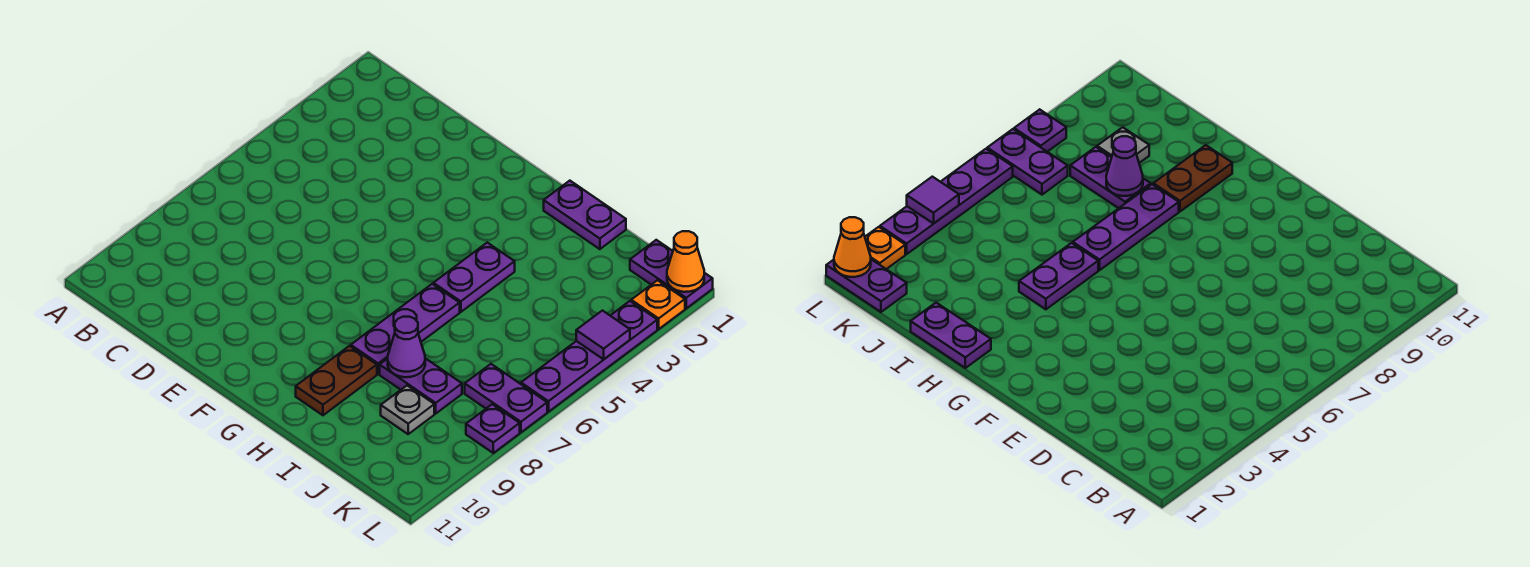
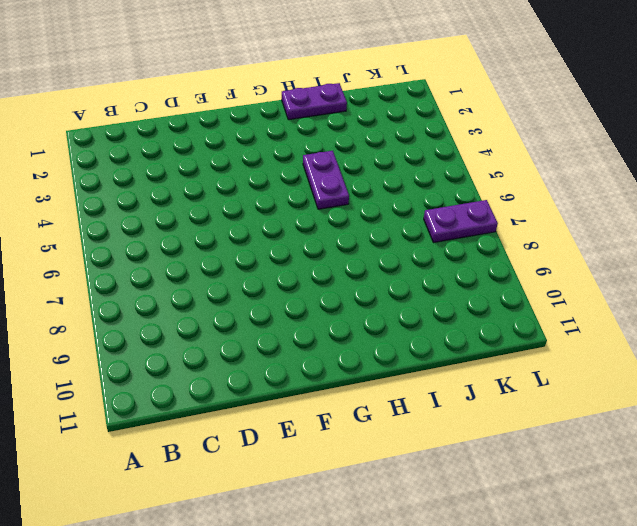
none -> purple 1x3 plate [351,284,460,374]
none -> brown 1x2 plate [296,346,377,415]
none -> purple 1x2 plate [380,358,462,413]

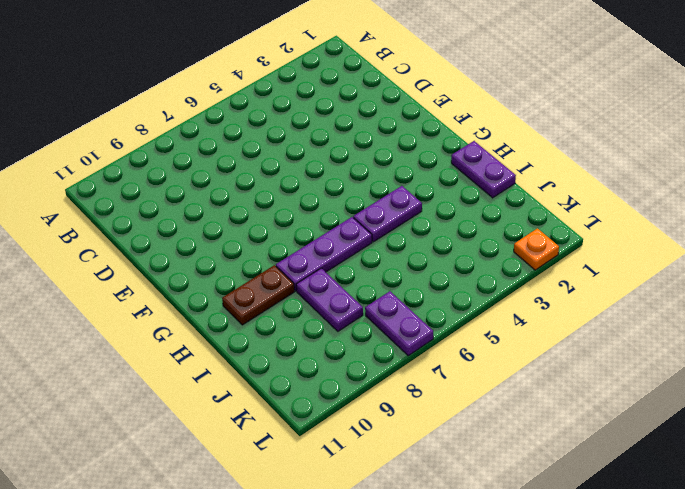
none -> grey 1x1 plate [381,386,434,434]
none -> purple 1x2 plate [630,240,713,308]
none -> purple 1x4 plate [521,301,657,412]

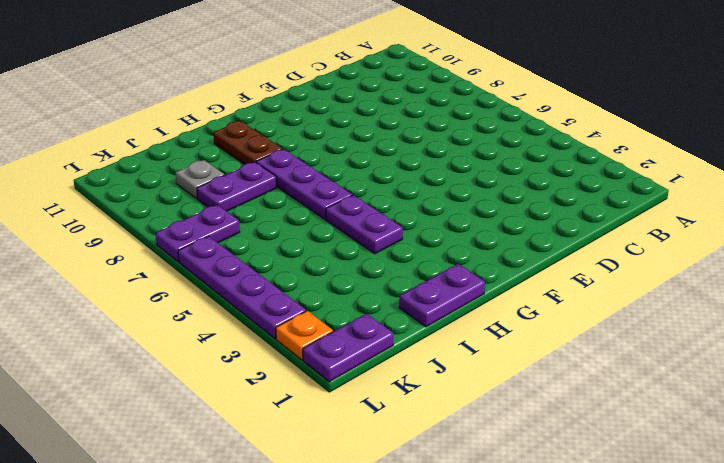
none -> purple 1x1 plate [466,404,520,453]
none -> purple 1x1 cone [388,317,425,377]
none -> orange 1x1 cone [667,231,704,292]

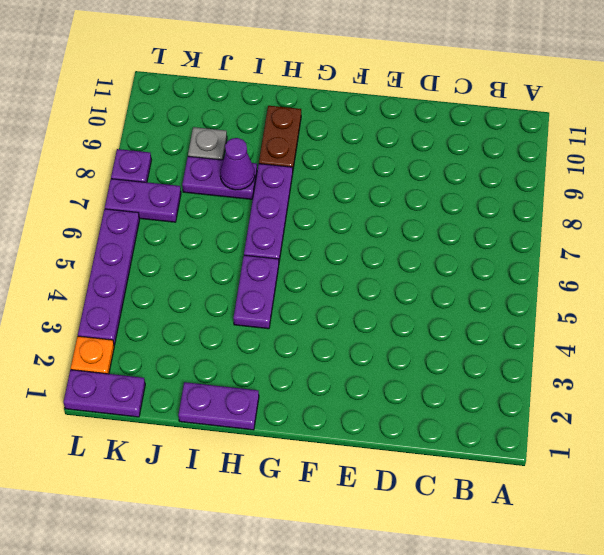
none -> orange 1x1 cone [667,231,704,292]
none -> purple 1x1 tile [576,311,630,359]

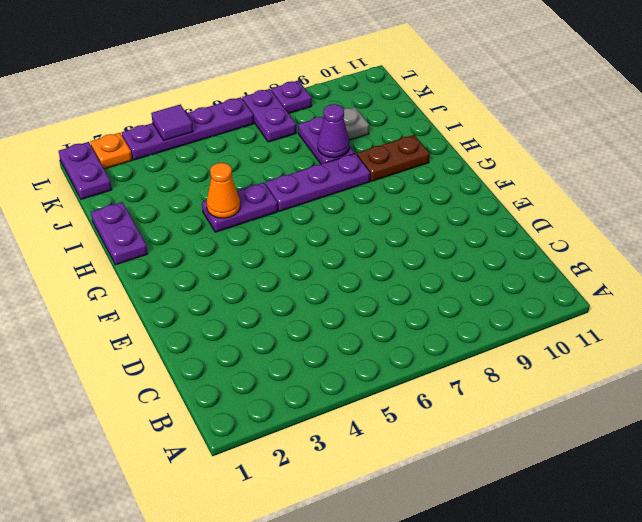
orange 1x1 cone [207,163,240,218] -> orange 1x1 cone moved to [667,231,704,292]

